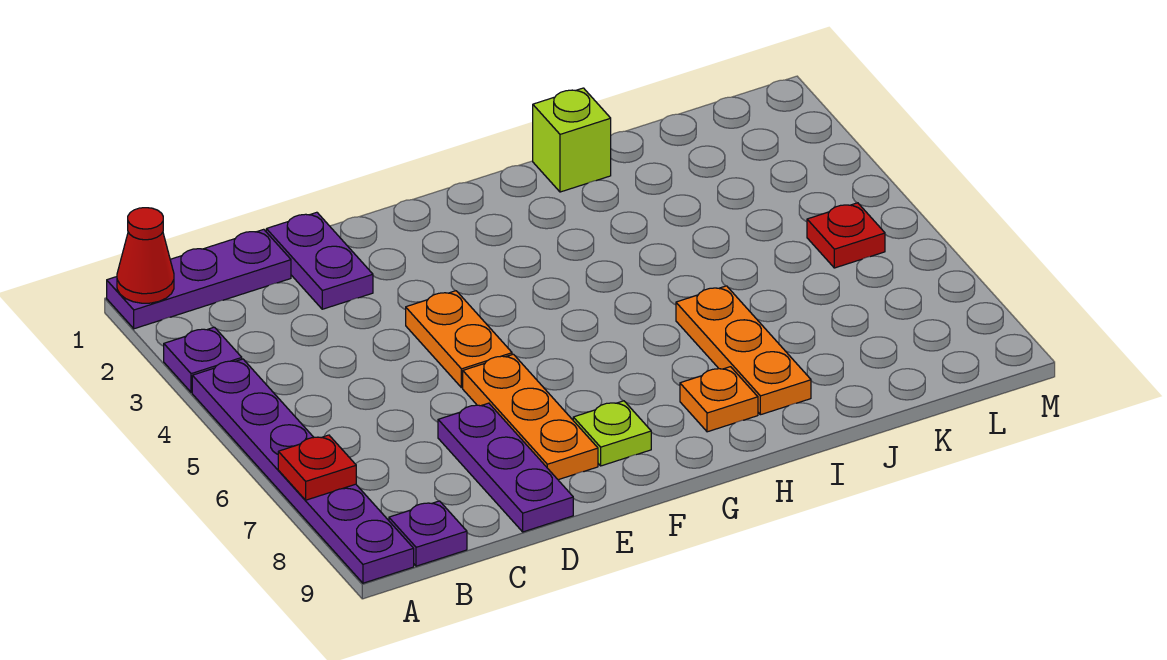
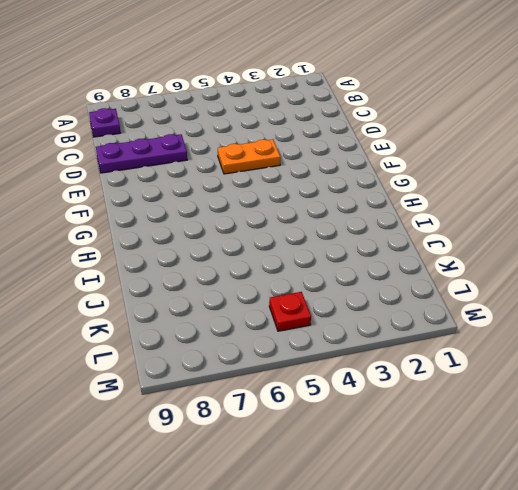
none -> purple 1x3 plate [107,229,291,329]
none -> purple 1x1 plate [164,327,242,392]
none -> purple 1x6 plate [192,359,414,583]

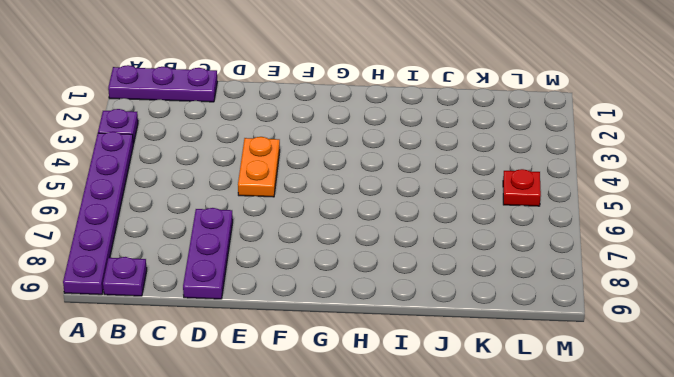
none -> purple 1x2 plate [266,212,373,309]
none -> orange 1x3 plate [463,354,598,480]
none -> lime 1x1 plate [573,401,651,466]

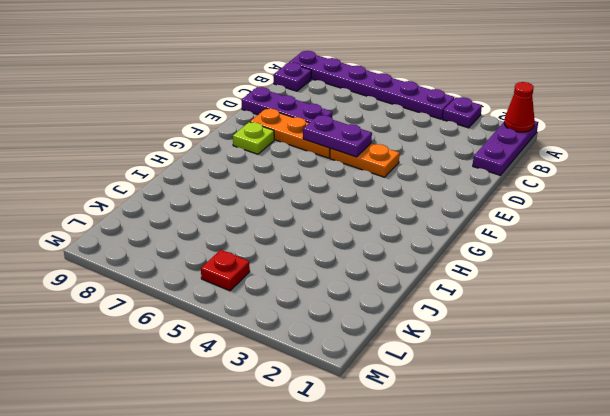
purple 1x2 plate [303,115,372,157] -> purple 1x2 plate moved to [266,212,373,309]
none -> orange 1x1 plate [680,367,758,432]
none -> lime 1x1 brick [533,88,611,192]
none -> orange 1x3 plate [676,286,811,415]

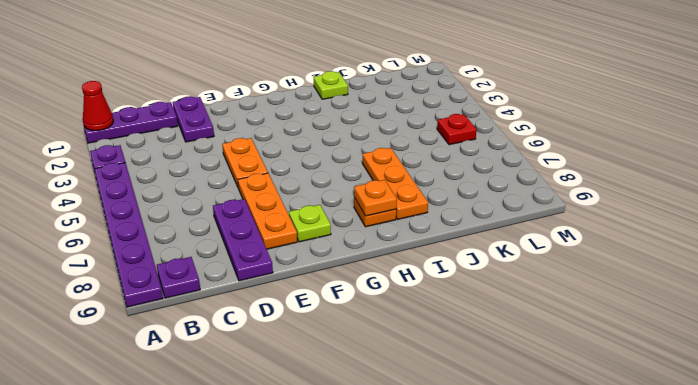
orange 1x1 plate [354,180,397,216] -> none
lime 1x1 plate [313,71,348,99] -> lime 1x1 brick [533,88,611,192]
none -> red 1x1 plate [278,435,356,500]

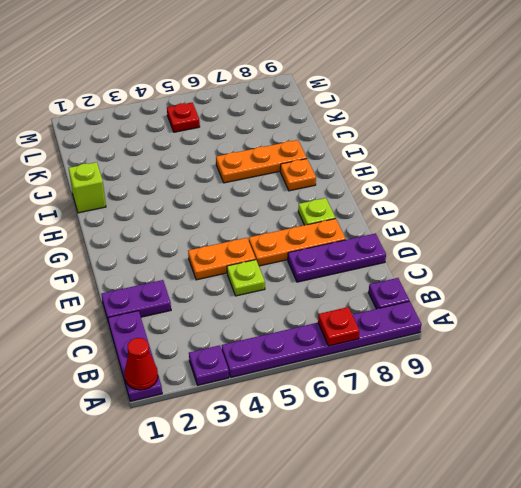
lime 1x1 plate [227,260,265,296] -> none

